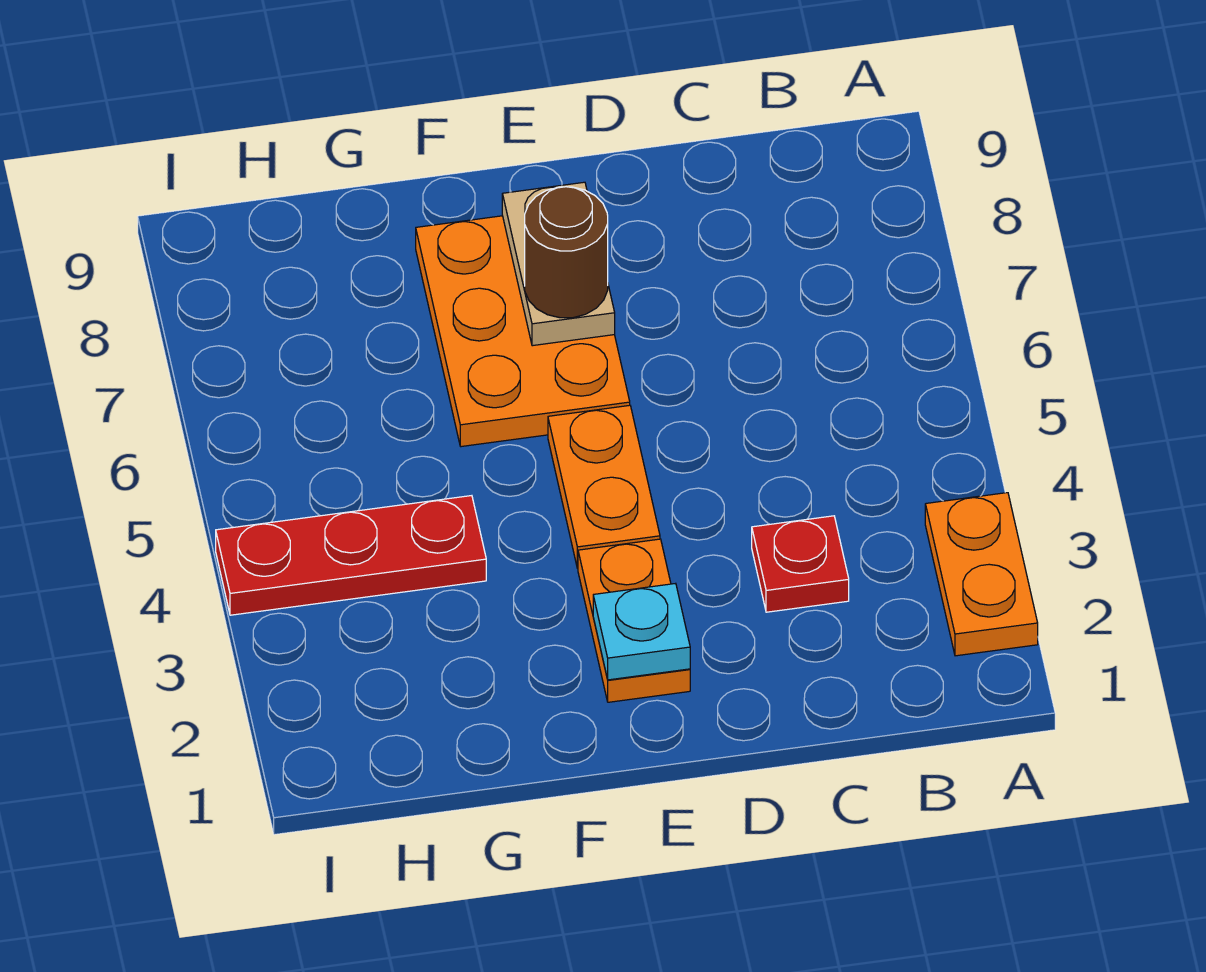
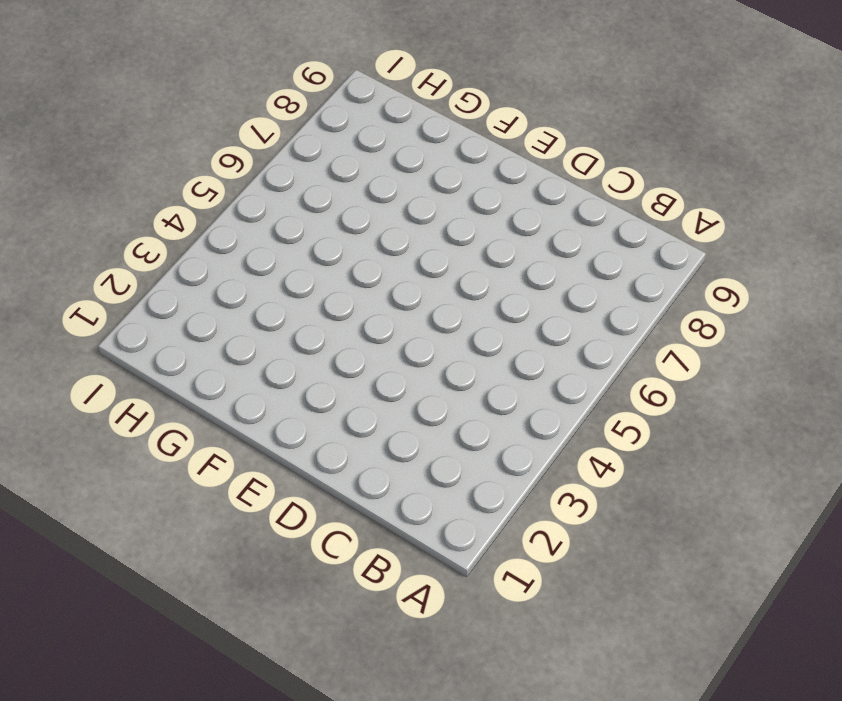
none -> orange 1x2 plate [925,493,1038,656]
none -> red 1x1 plate [752,516,849,612]

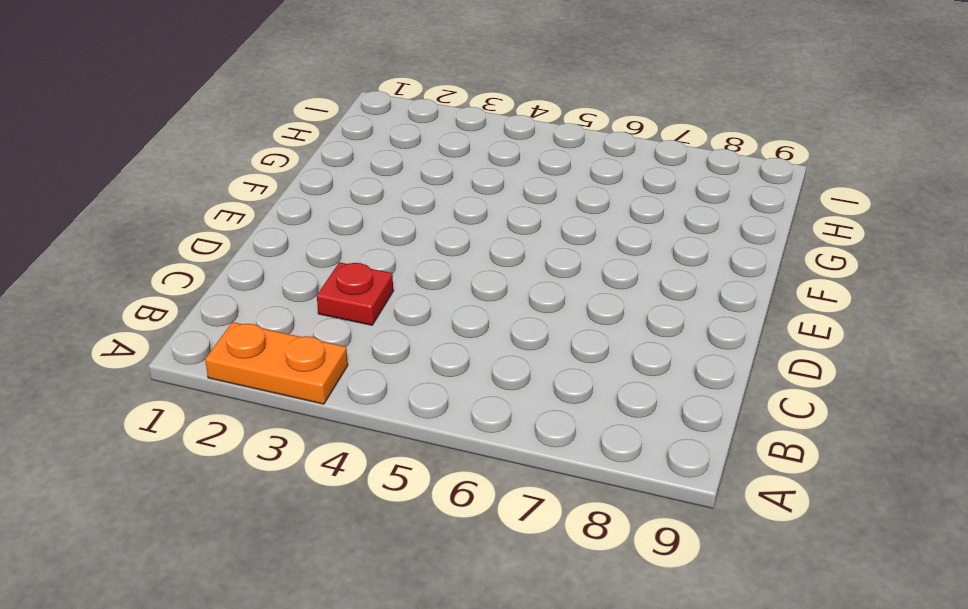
none -> orange 1x2 plate [578,539,690,702]
none -> orange 1x2 plate [548,405,660,568]

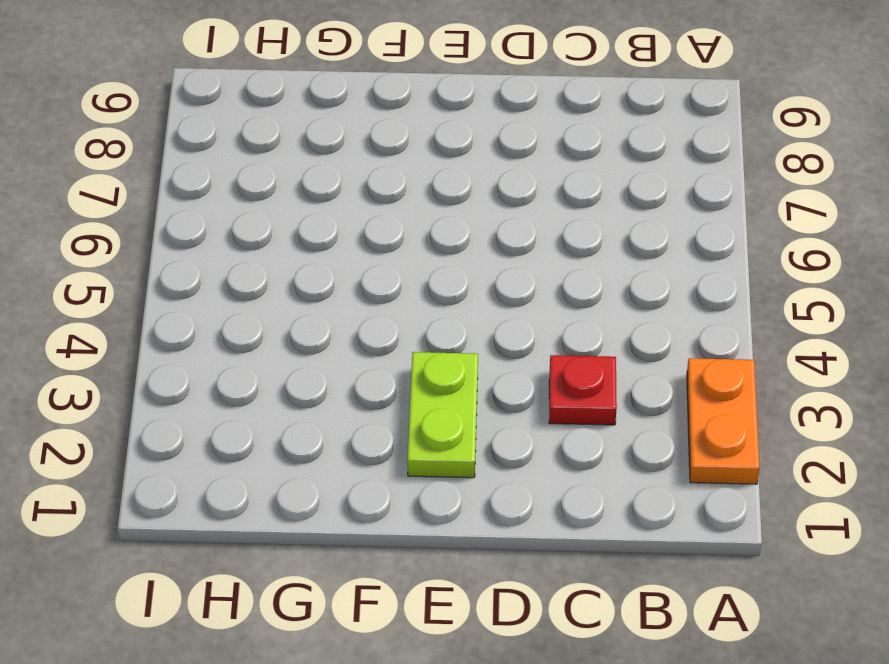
lime 1x2 plate [407,352,478,478] -> orange 1x2 plate [578,539,690,702]
none -> orange 1x2 plate [548,405,660,568]
none -> orange 2x3 plate [416,216,630,447]

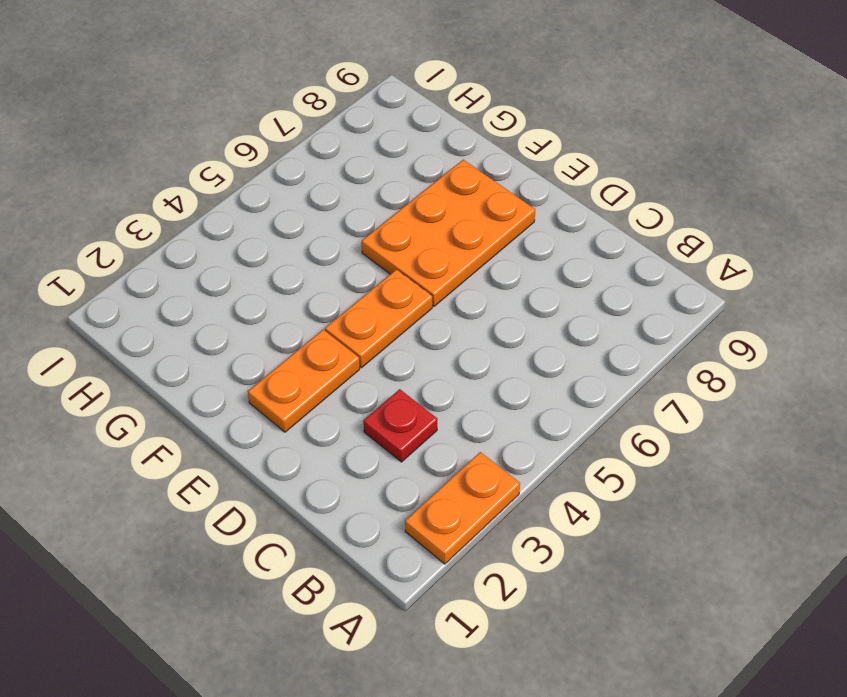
none -> red 1x3 plate [216,496,486,615]
none -> cyan 1x1 plate [593,583,690,680]

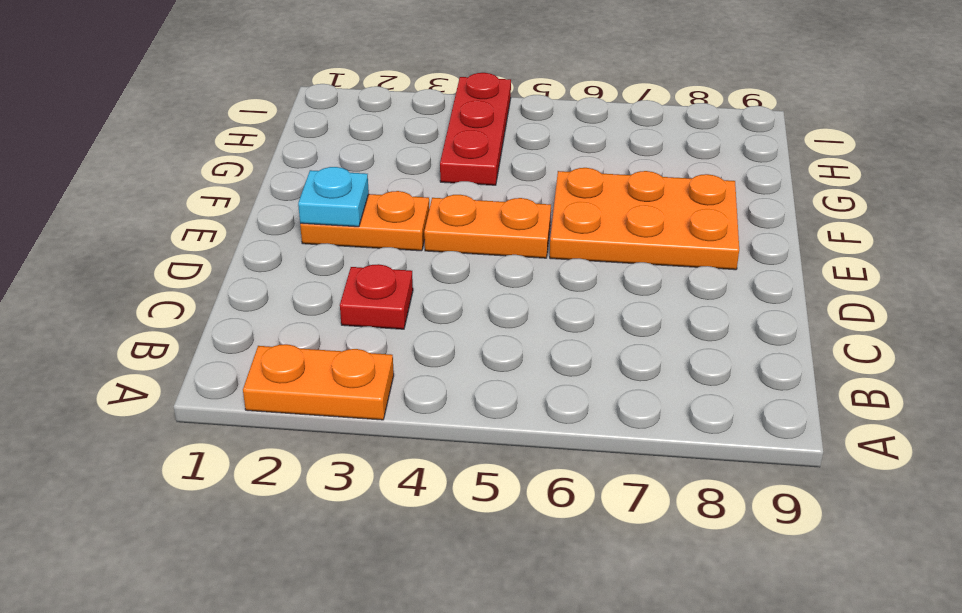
none -> tan 1x2 plate [502,182,615,346]
none -> brown 1x1 round brick [525,187,608,318]

